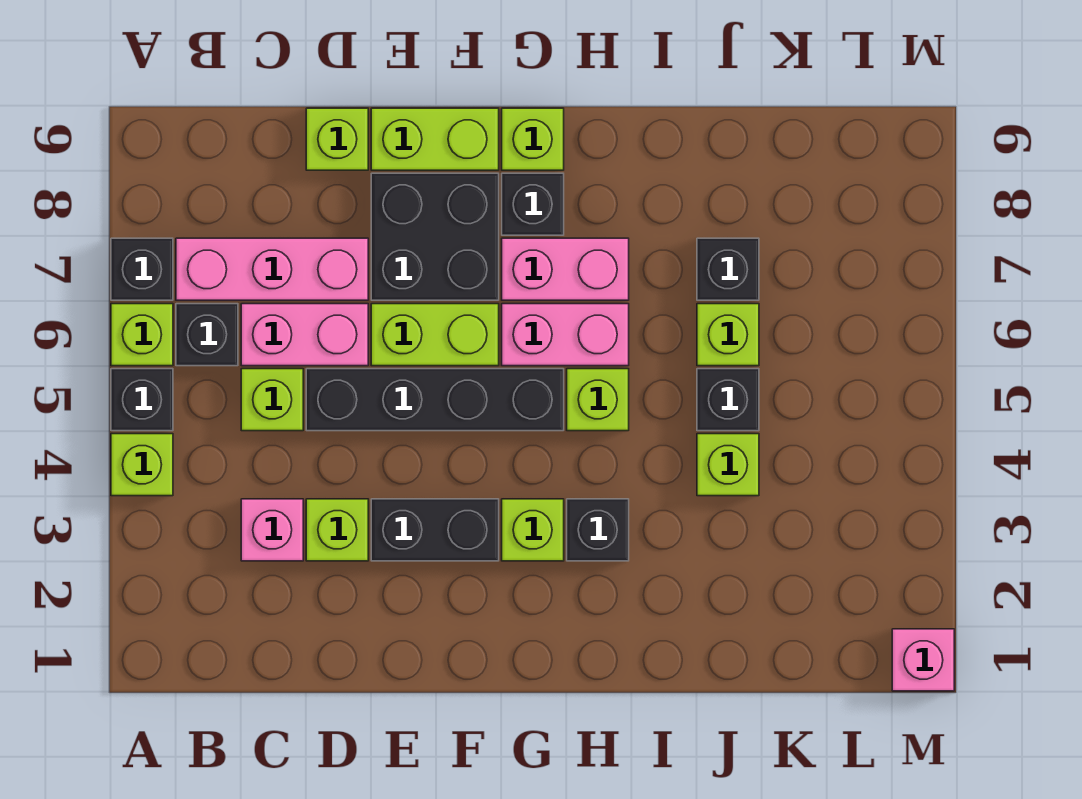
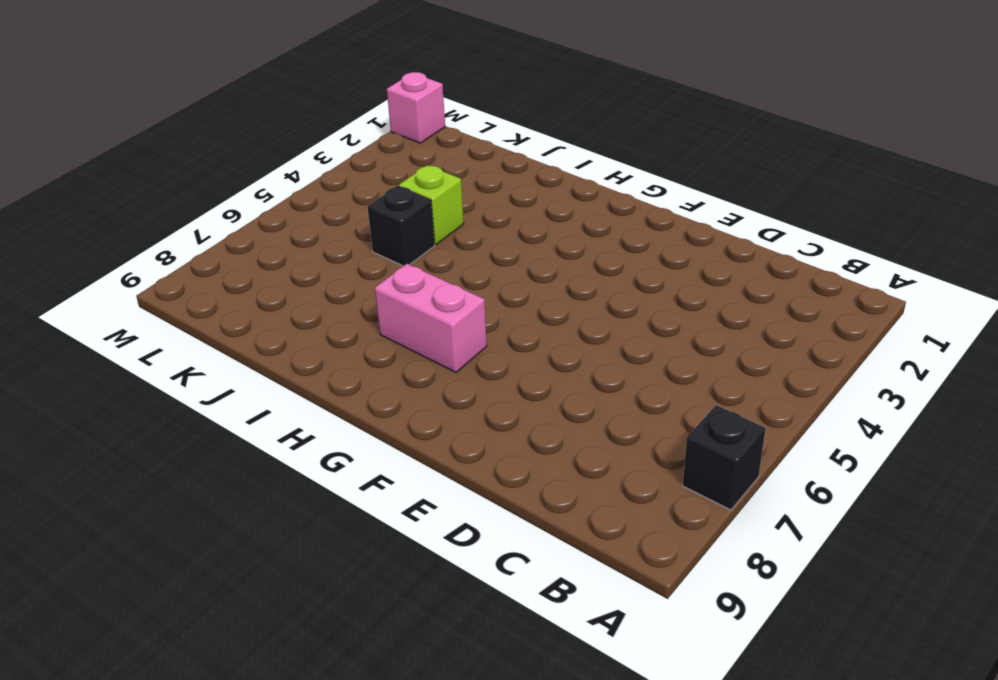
none -> lime 1x1 brick [111,434,173,496]
none -> black 1x1 brick [111,369,173,431]
none -> lime 1x1 brick [111,304,173,366]

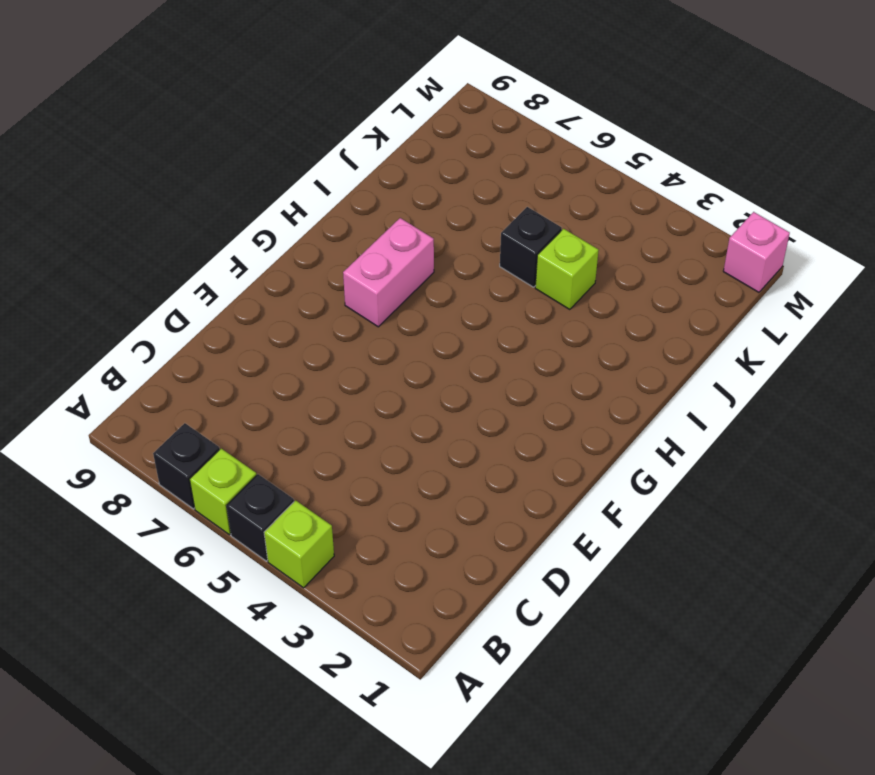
none -> black 1x1 brick [176,304,238,366]
none -> pink 1x3 brick [176,238,368,300]
none -> pink 1x1 brick [241,499,303,561]

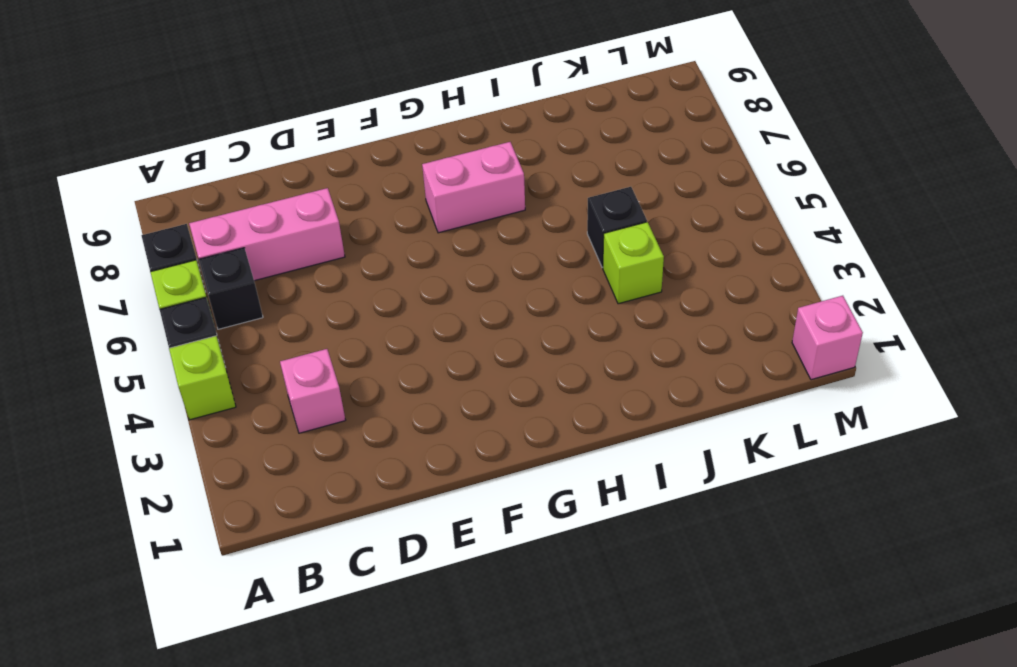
none -> lime 1x1 brick [241,369,303,431]
none -> pink 1x2 brick [241,304,368,366]
none -> lime 1x1 brick [306,499,368,561]

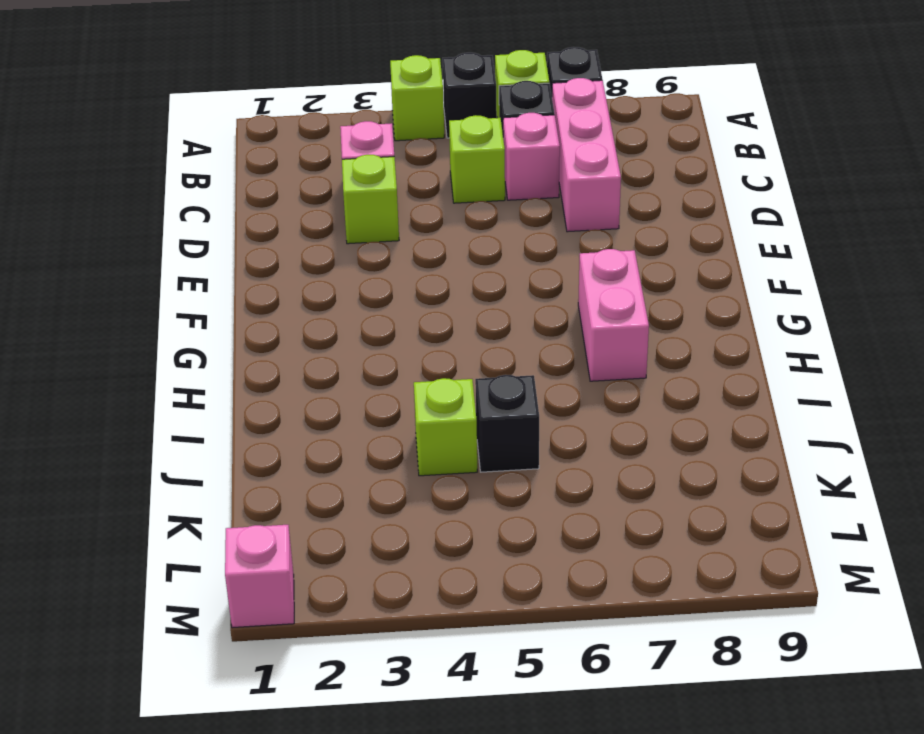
pink 1x1 brick [503,113,560,200] -> pink 1x2 brick [241,304,368,366]
none -> black 1x4 brick [306,369,564,431]
none -> lime 1x1 brick [306,108,368,170]
none -> black 1x2 brick [371,499,499,561]

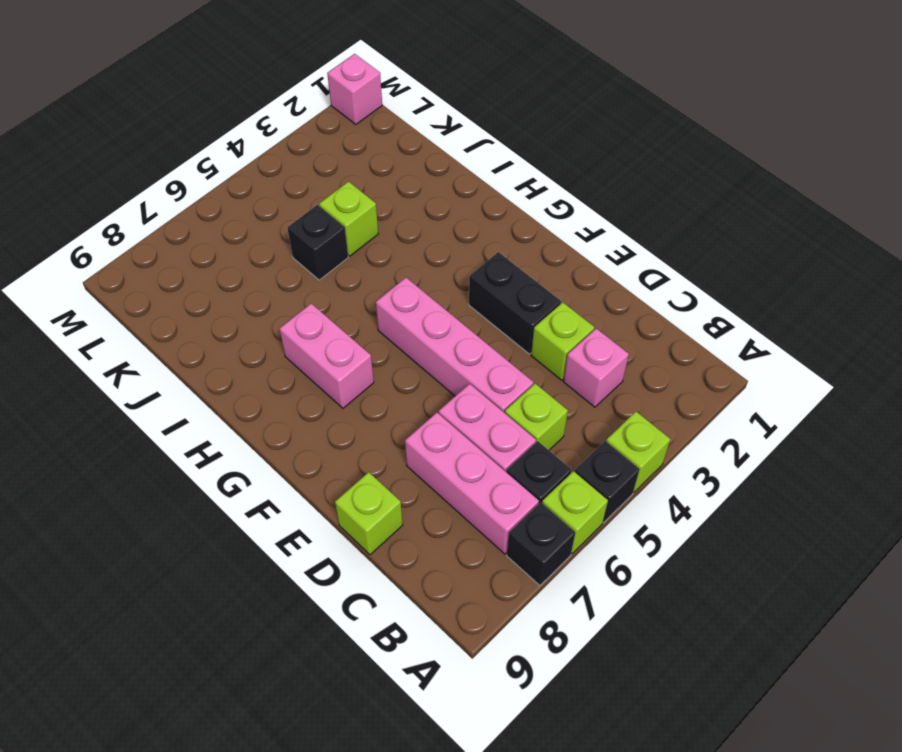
pink 1x4 brick [376,278,533,413] -> black 1x4 brick [306,369,564,431]
none -> lime 1x2 brick [371,304,499,366]
none -> black 2x2 brick [371,173,499,300]
none -> lime 1x2 brick [371,108,499,170]

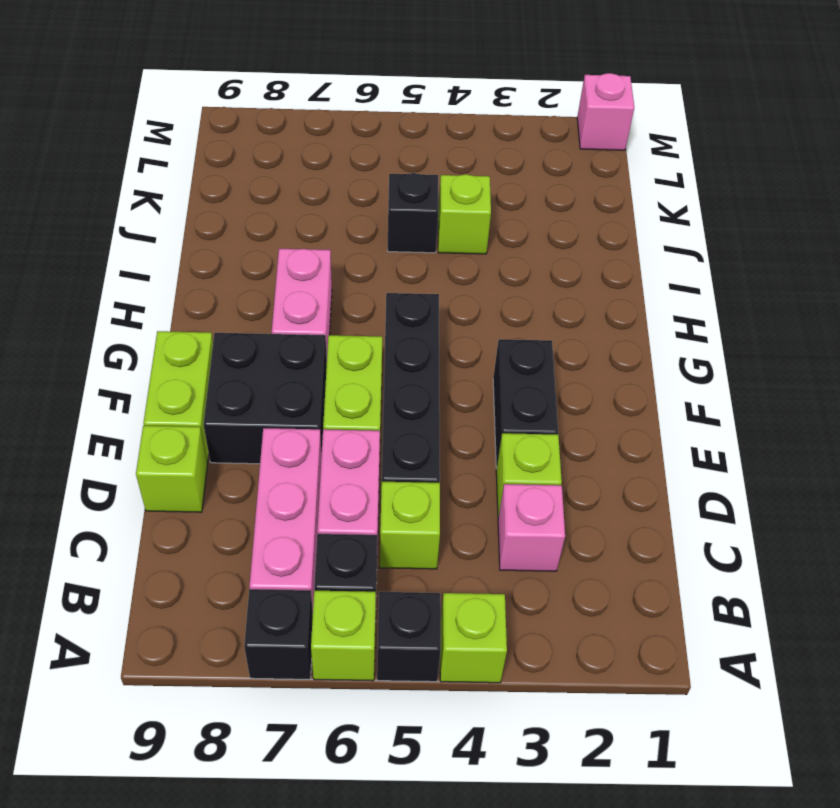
none -> lime 1x1 brick [502,499,564,561]
none -> pink 1x2 brick [502,304,629,366]
none -> black 1x1 brick [502,173,564,235]

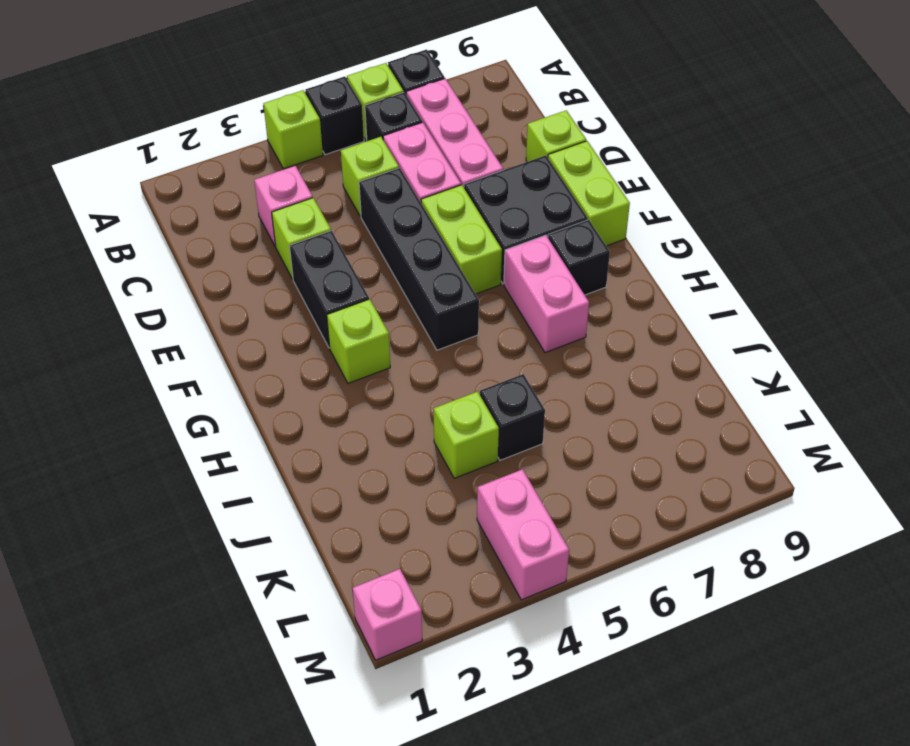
pink 1x2 brick [477,469,569,600] -> pink 1x2 brick moved to [502,304,629,366]
none -> lime 1x1 brick [502,108,564,170]
none -> black 1x1 brick [567,499,629,561]
none -> lime 1x1 brick [567,369,629,431]

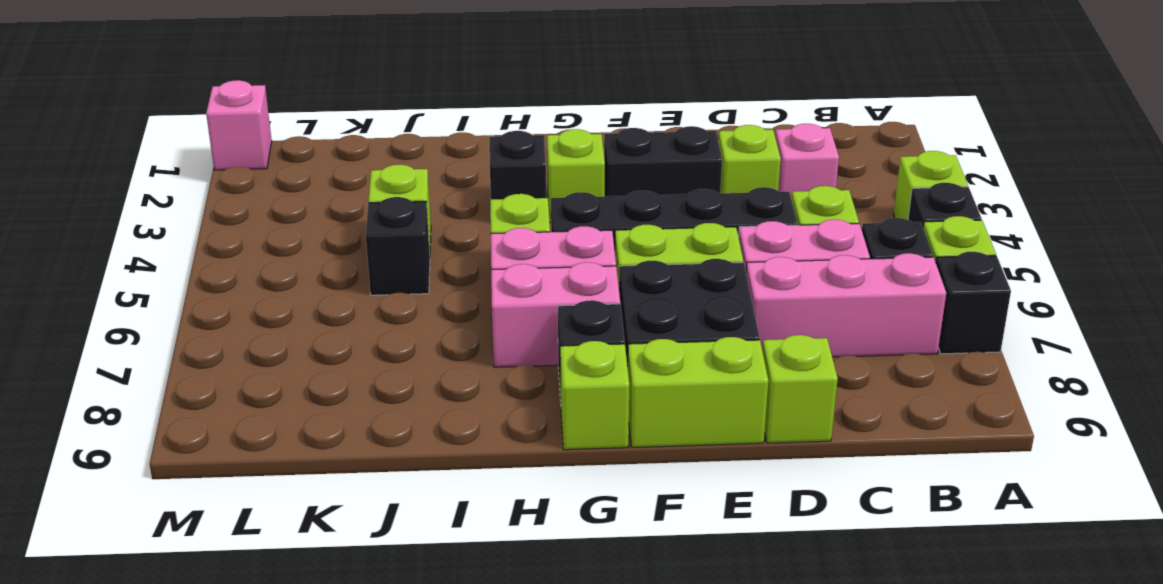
none -> lime 1x1 brick [697,304,759,366]
none -> black 1x1 brick [697,238,759,300]

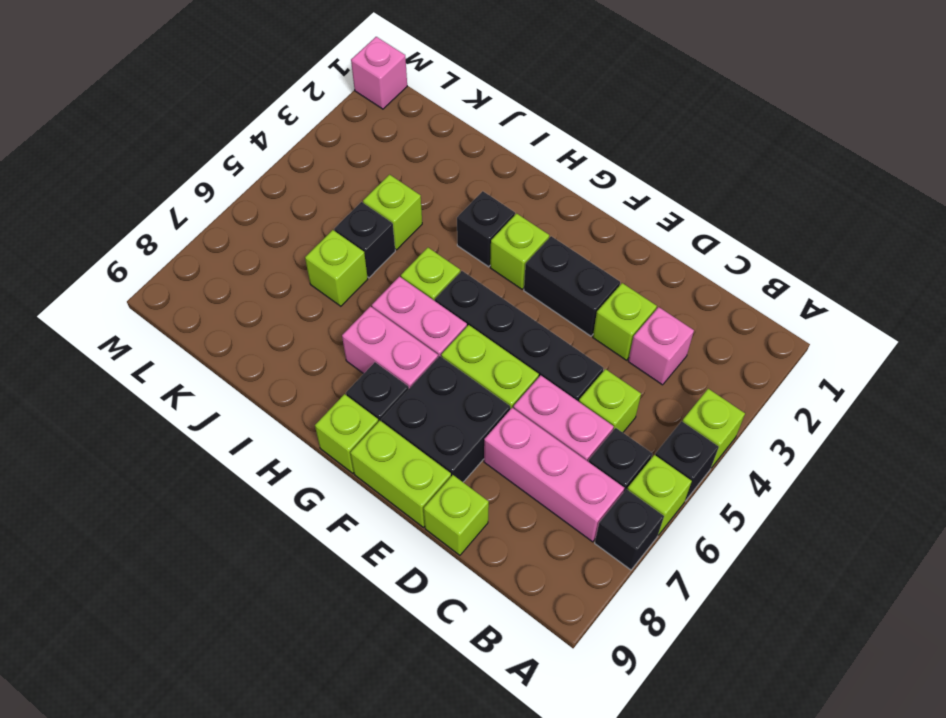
none -> black 1x1 brick [697,238,759,300]

